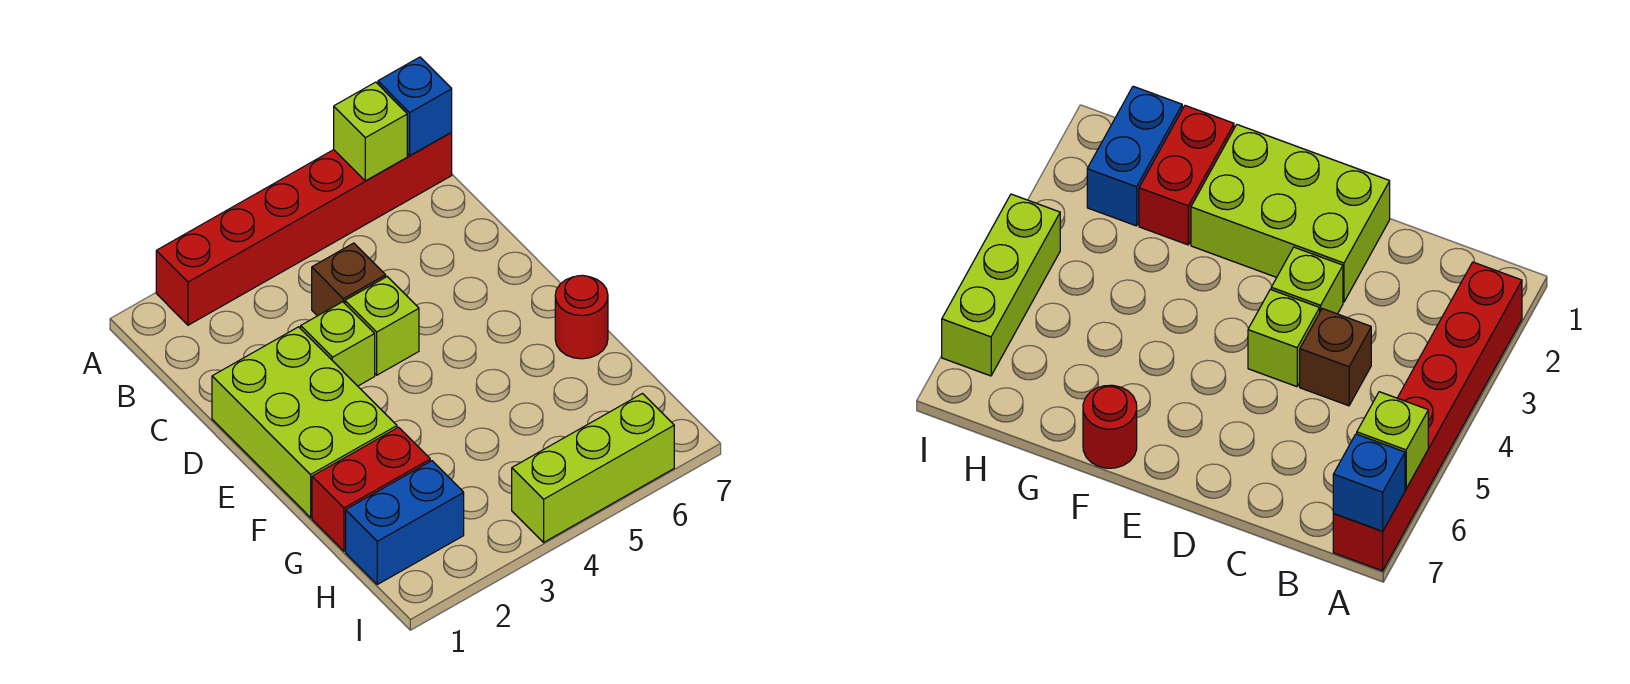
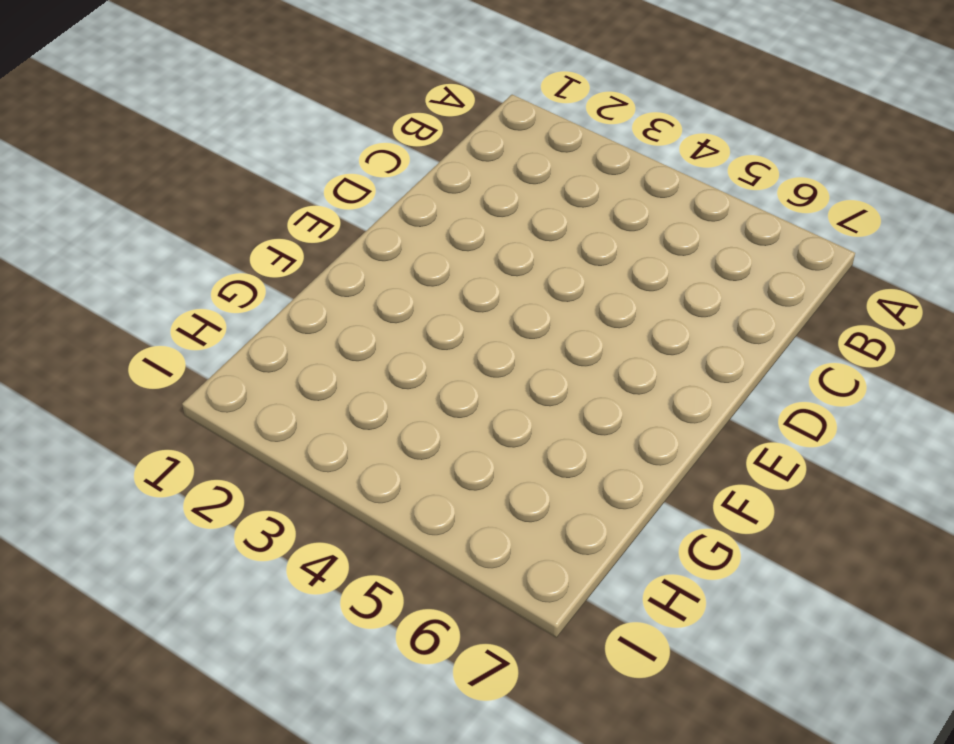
none -> red 1x6 brick [156,132,452,325]
none -> brown 1x1 brick [312,243,386,316]

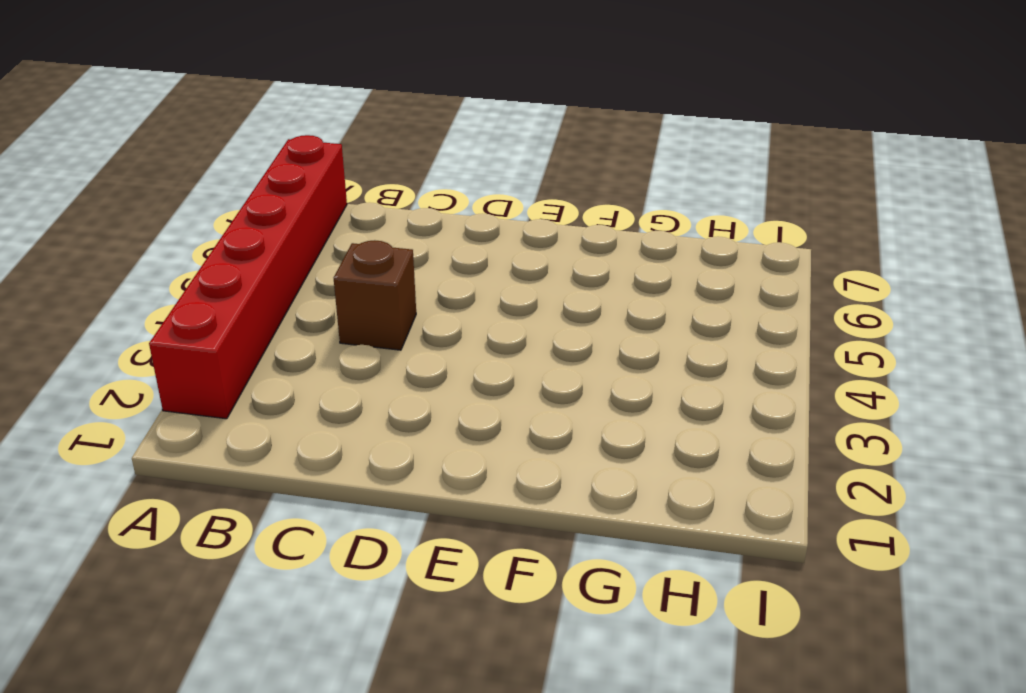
none -> lime 2x3 brick [212,327,397,518]
none -> lime 1x1 brick [301,302,375,386]

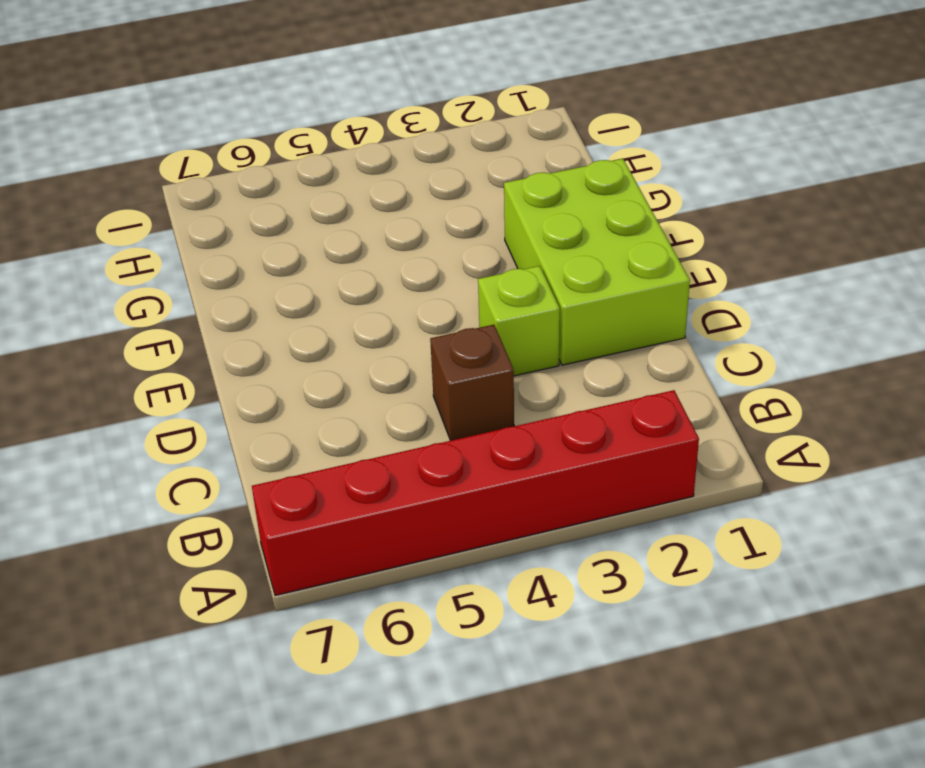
none -> lime 1x1 brick [345,277,419,375]
none -> red 1x1 round brick [555,275,608,359]

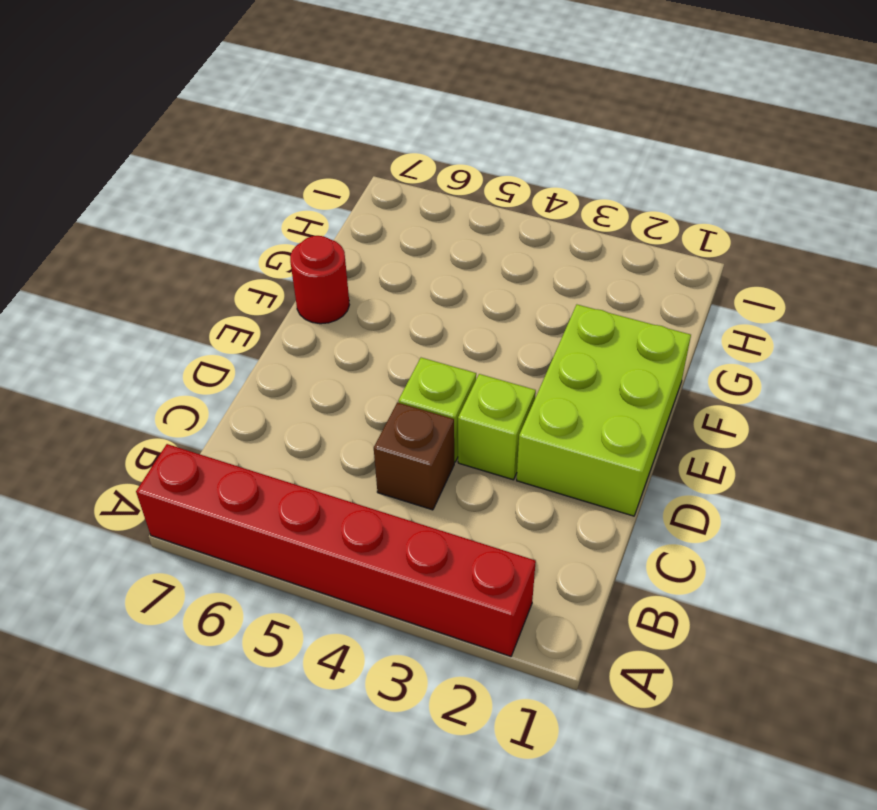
none -> red 1x2 brick [312,427,430,551]
none -> blue 1x2 brick [346,461,464,584]

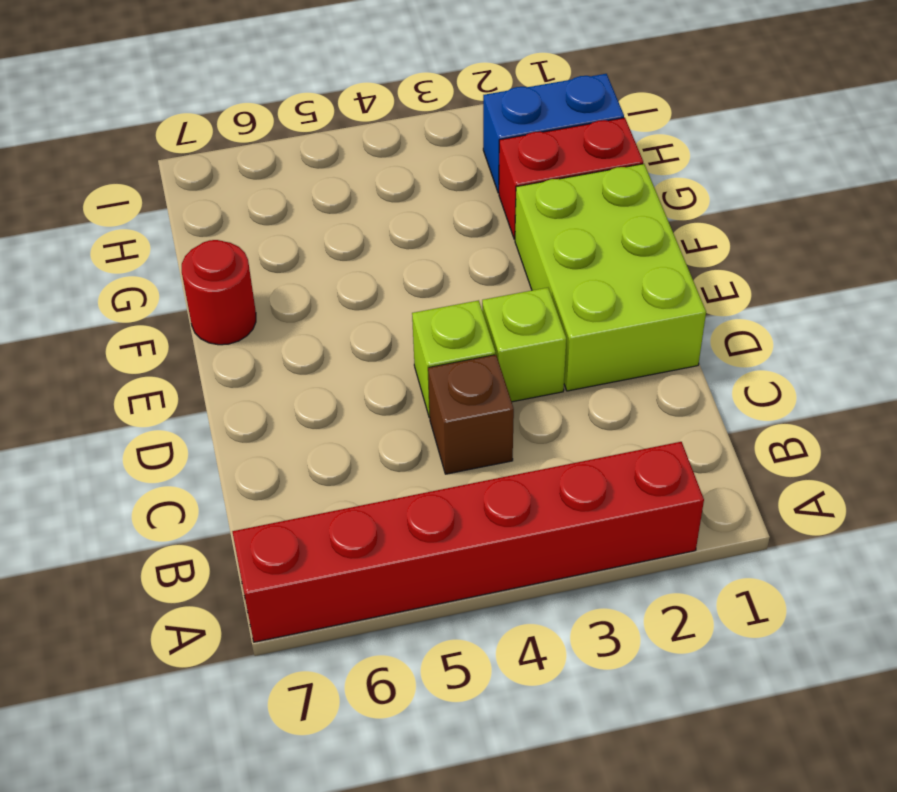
none -> lime 1x3 brick [512,394,674,542]
none -> lime 1x1 brick [334,82,407,181]

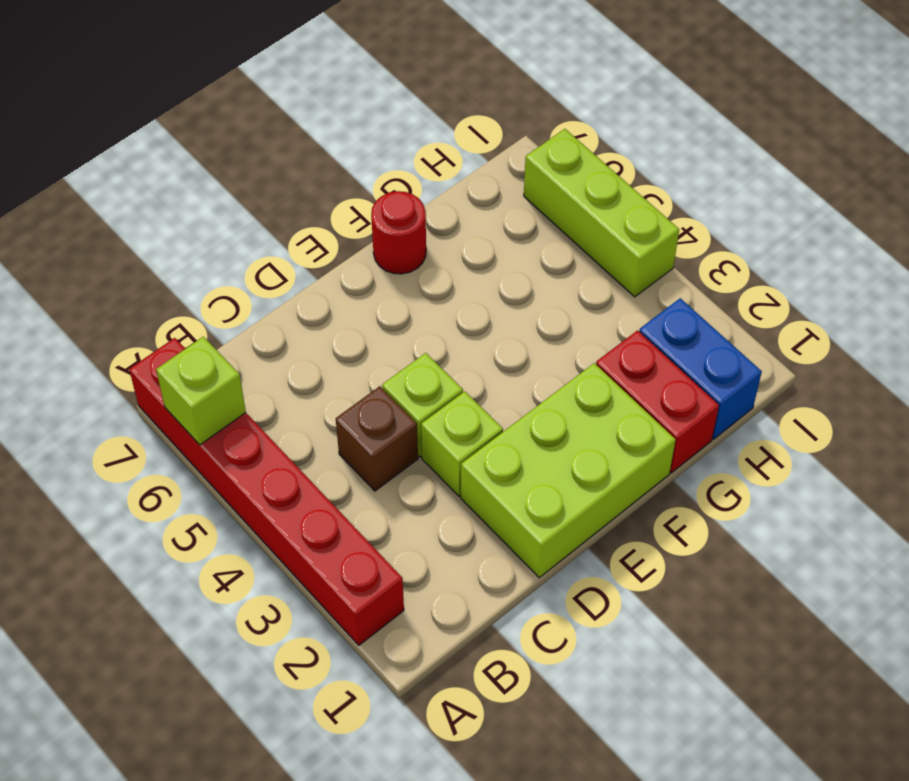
none -> blue 1x1 brick [378,57,452,155]

